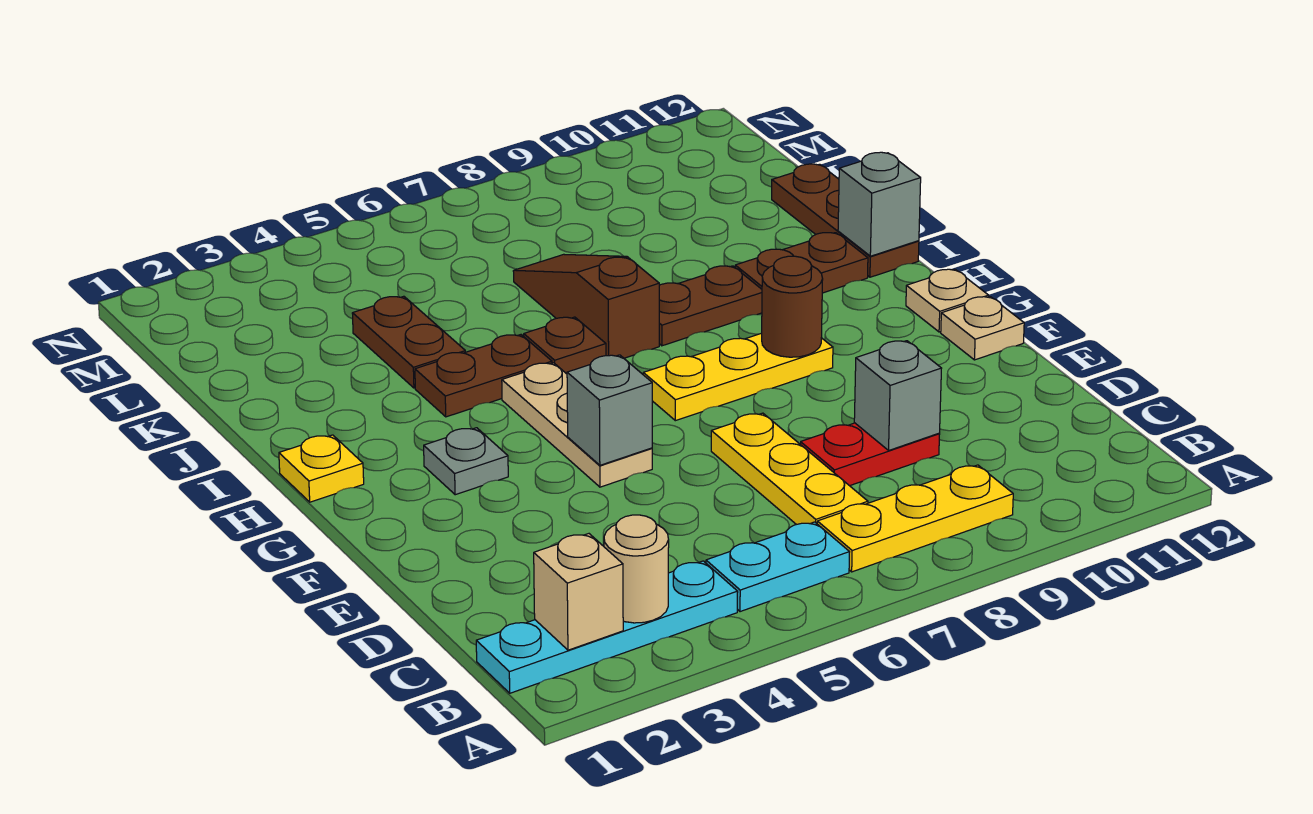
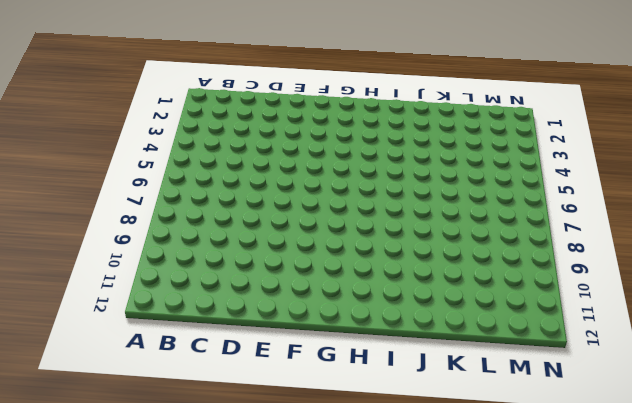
none -> cyan 1x4 plate [476,561,738,693]
none -> cyan 1x2 plate [706,522,849,612]
none -> yellow 1x3 plate [817,465,1013,572]

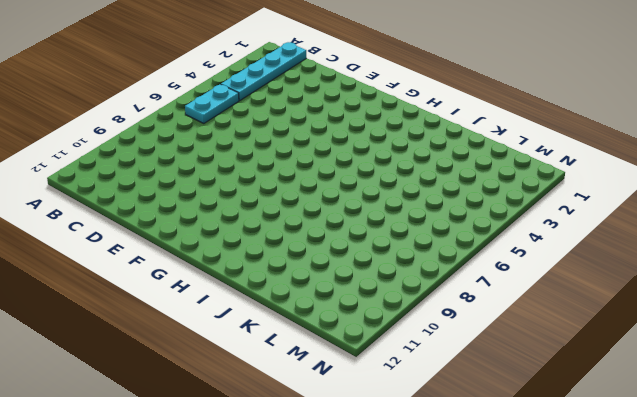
none -> yellow 1x3 plate [817,465,1013,572]
none -> yellow 1x3 plate [711,413,868,525]
none -> red 1x2 plate [800,423,940,486]

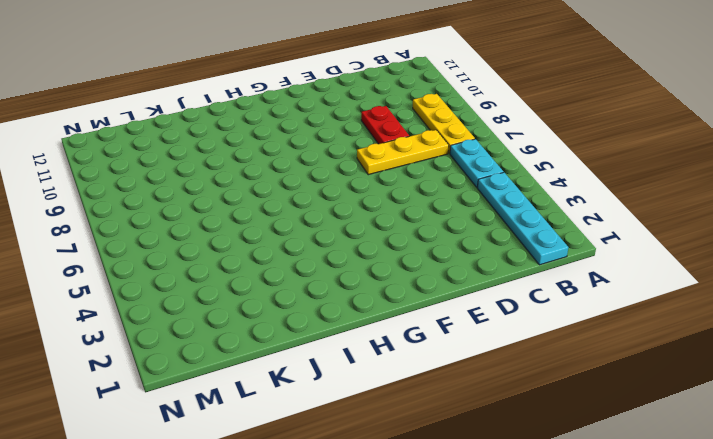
none -> tan 1x3 plate [502,363,652,487]
none -> tan 1x1 plate [941,297,1024,360]
none -> grey 1x1 plate [424,428,508,495]

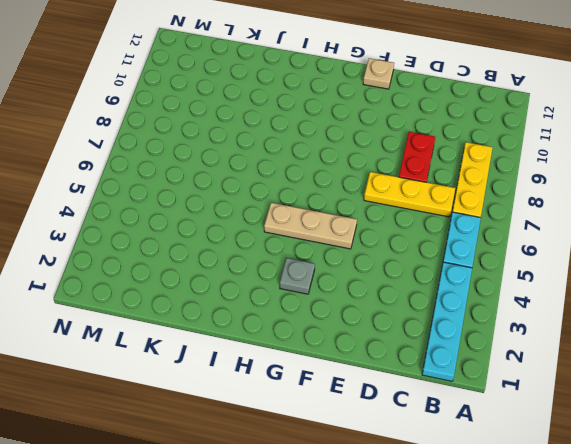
none -> yellow 1x3 plate [643,333,833,421]
none -> tan 1x1 plate [906,269,989,332]
none -> yellow 1x1 plate [279,435,364,502]

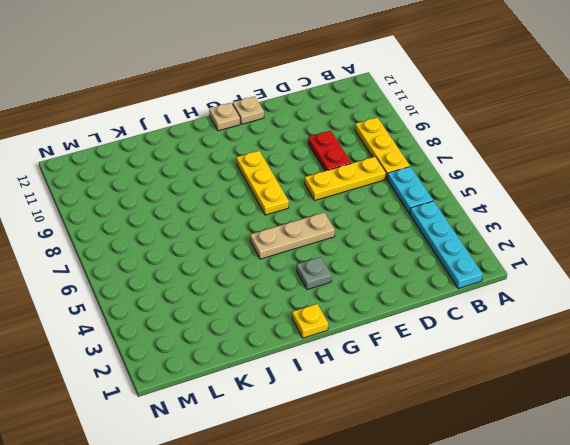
none -> brown 1x2 plate [415,335,552,417]
none -> brown 1x1 plate [524,317,606,374]
none -> brown 1x3 slope [513,254,659,358]

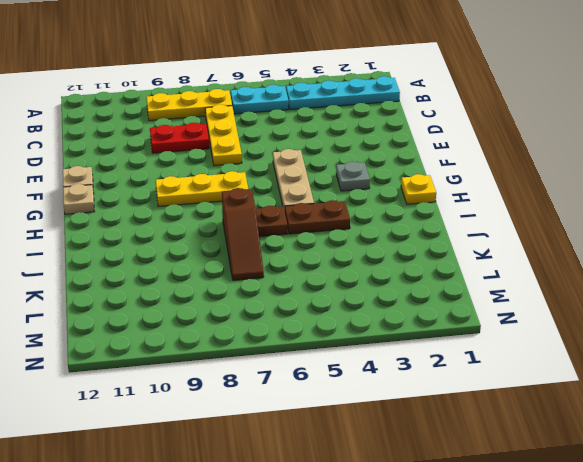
none -> brown 1x2 plate [659,266,762,346]
none -> brown 1x2 plate [735,233,868,293]
none -> brown 1x3 plate [772,164,919,277]

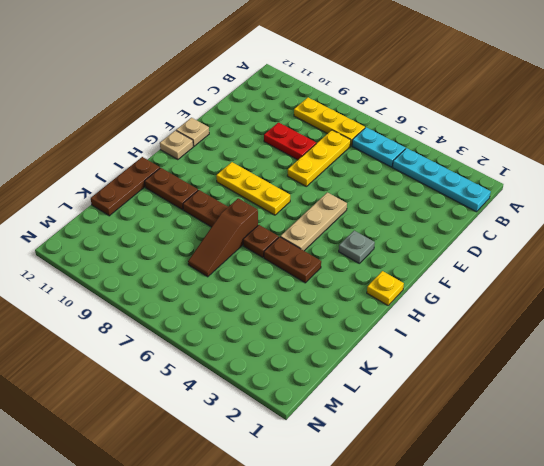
none -> brown 1x2 plate [352,296,465,388]
none -> tan 1x1 brick [534,534,623,650]
none -> tan 1x1 round brick [604,515,669,623]

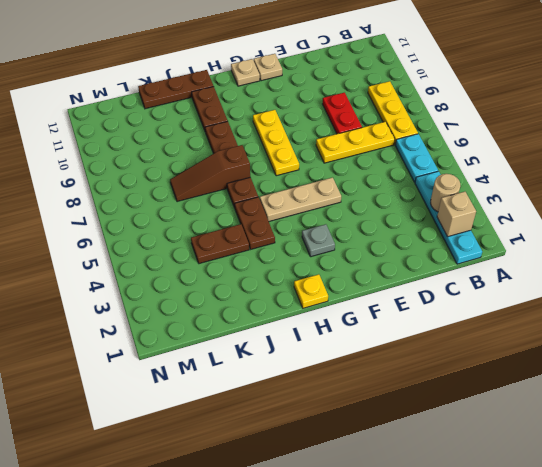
none -> grey 1x1 brick [854,341,942,450]
none -> grey 1x1 brick [567,355,652,465]
none -> brown 1x1 round brick [762,256,823,357]

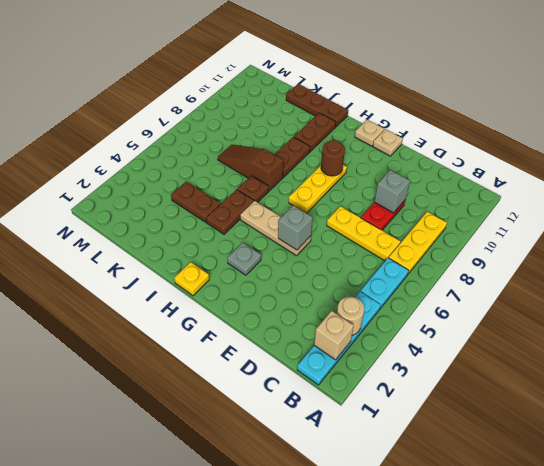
none -> grey 1x1 brick [838,152,921,256]

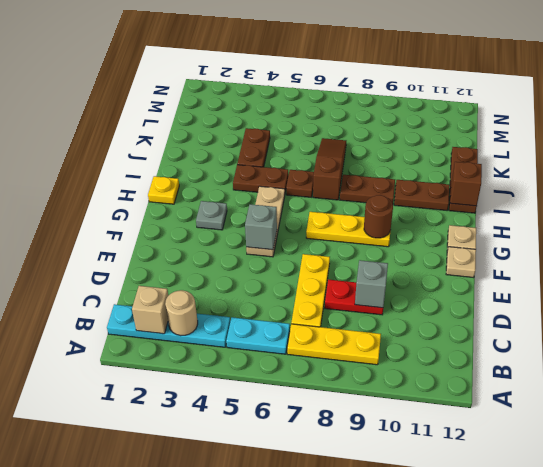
brown 1x1 brick [450,162,482,206] -> grey 1x1 brick [838,152,921,256]

